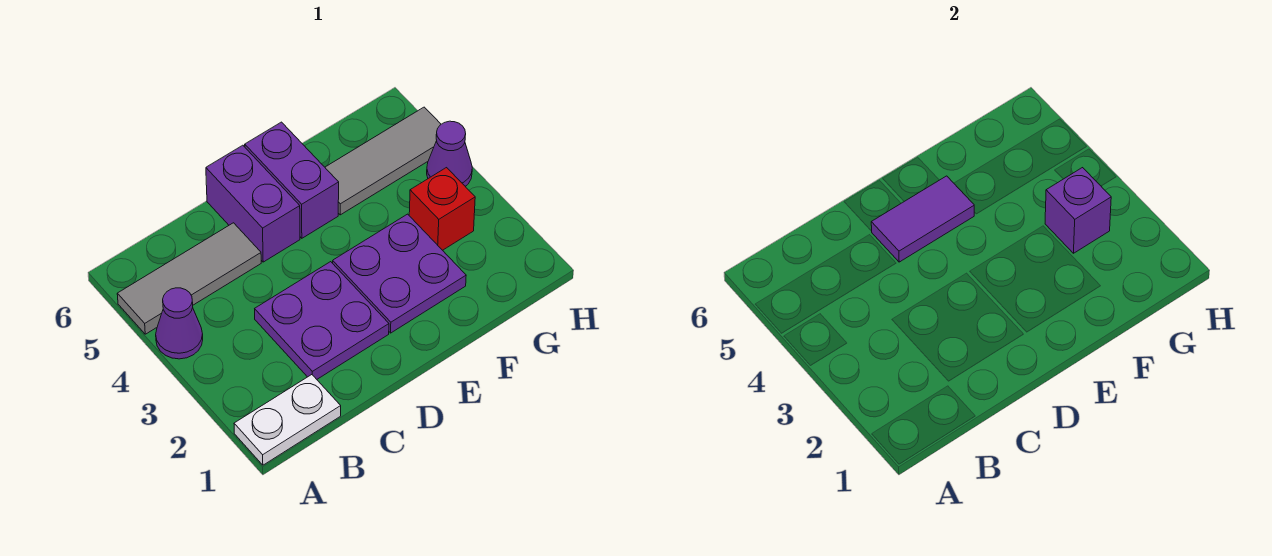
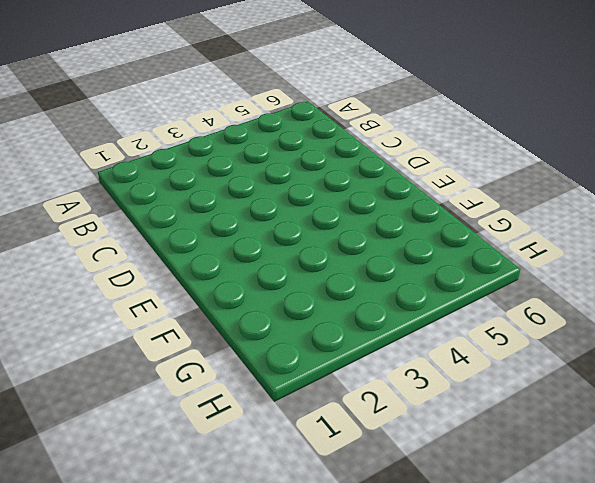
none -> white 1x2 plate [234,375,341,465]
none -> purple 1x1 cone [156,288,203,359]
none -> grey 1x3 tile [117,223,261,334]

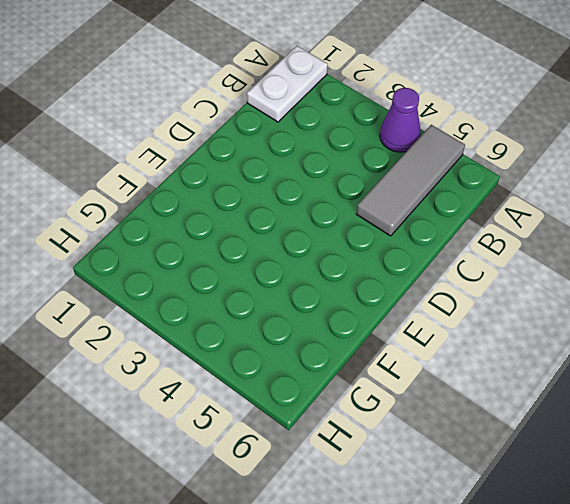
none -> purple 2x2 plate [255,262,389,379]
none -> purple 1x2 brick [206,145,300,262]
none -> purple 2x2 plate [333,214,466,333]

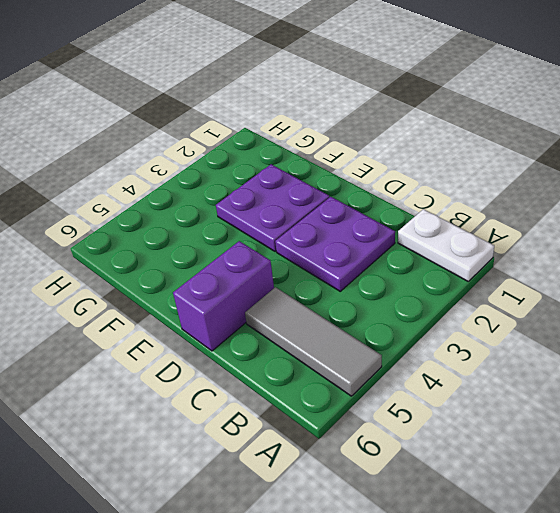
none -> purple 1x1 cone [156,288,203,359]
none -> purple 1x2 brick [245,122,339,238]
none -> grey 1x3 tile [325,107,441,215]

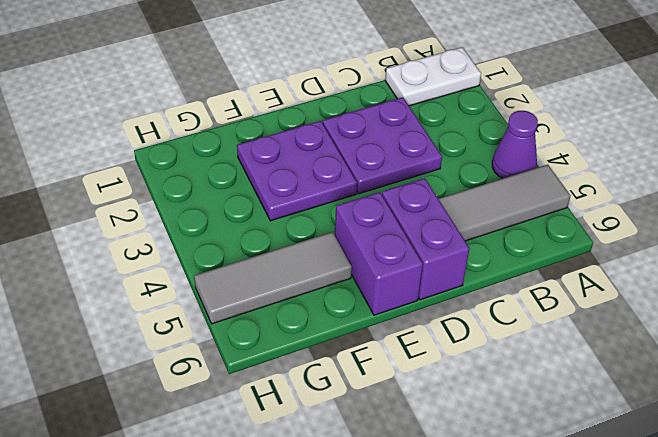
none -> red 1x1 brick [409,168,475,250]
none -> purple 1x1 cone [427,121,472,186]
none -> purple 1x2 tile [871,176,974,262]

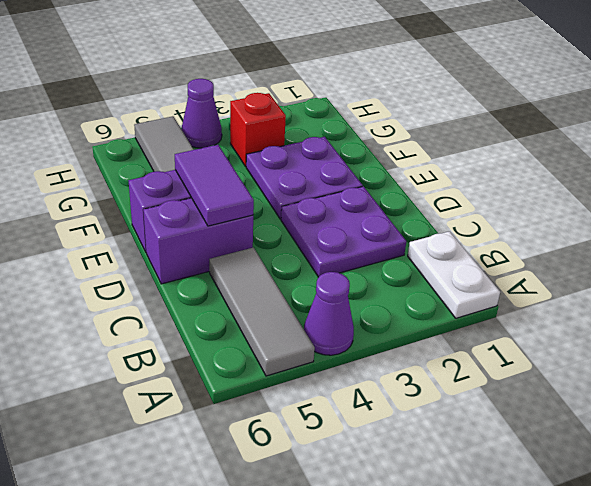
none -> purple 1x1 brick [1045,168,1111,253]

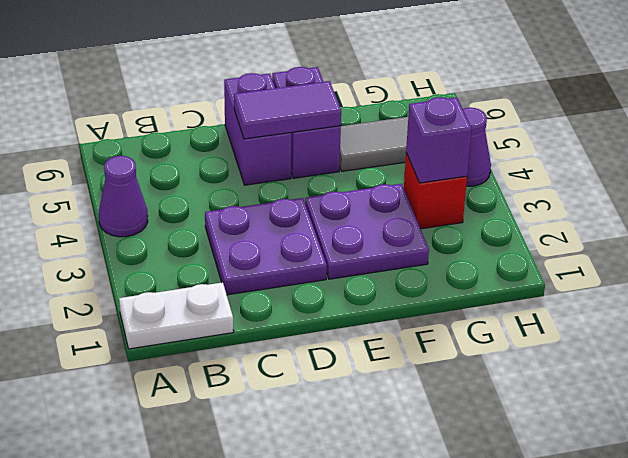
none -> grey 1x3 tile [117,223,261,334]

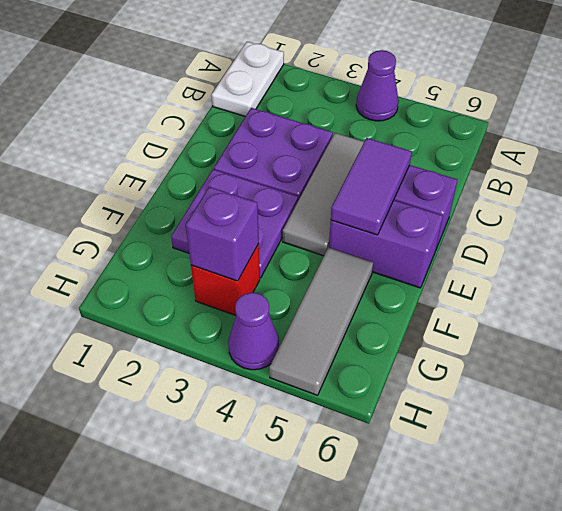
grey 1x3 tile [283,133,364,256] -> grey 1x3 tile moved to [117,223,261,334]

